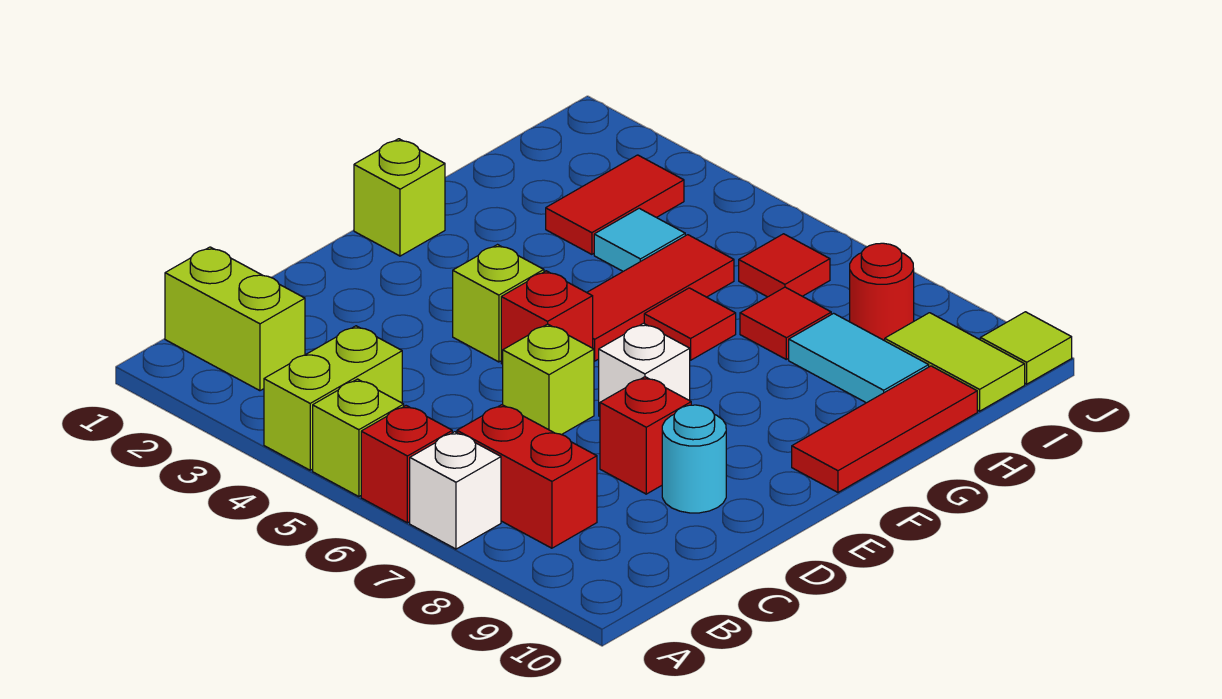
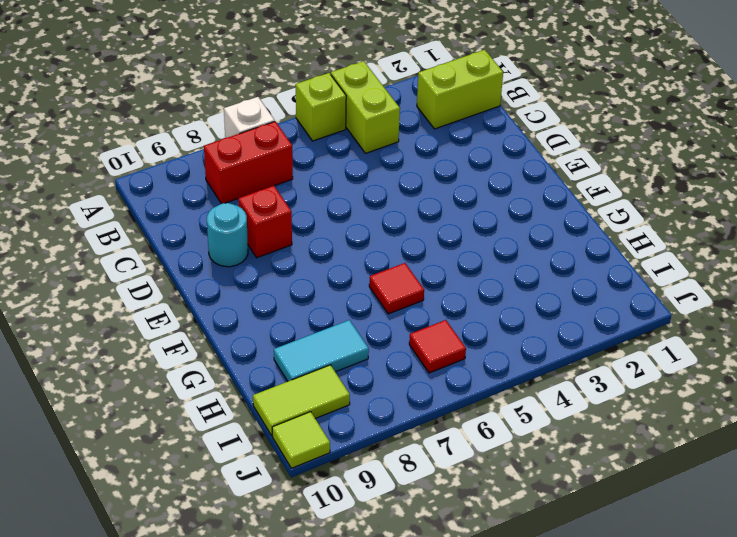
none -> red 1x1 brick [361,406,452,523]
none -> lime 1x1 brick [503,324,594,435]
none -> lime 1x1 brick [453,245,544,362]

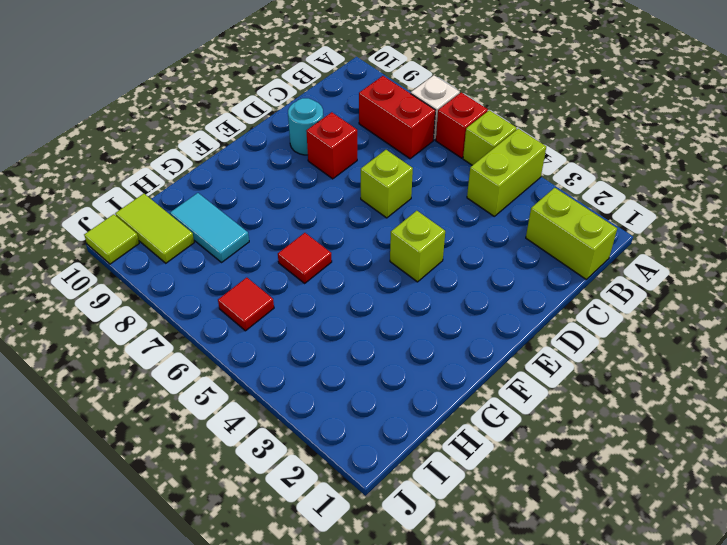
none -> red 1x1 brick [501,271,593,364]
none -> white 1x1 brick [599,323,690,416]
none -> lime 1x1 brick [354,139,445,256]

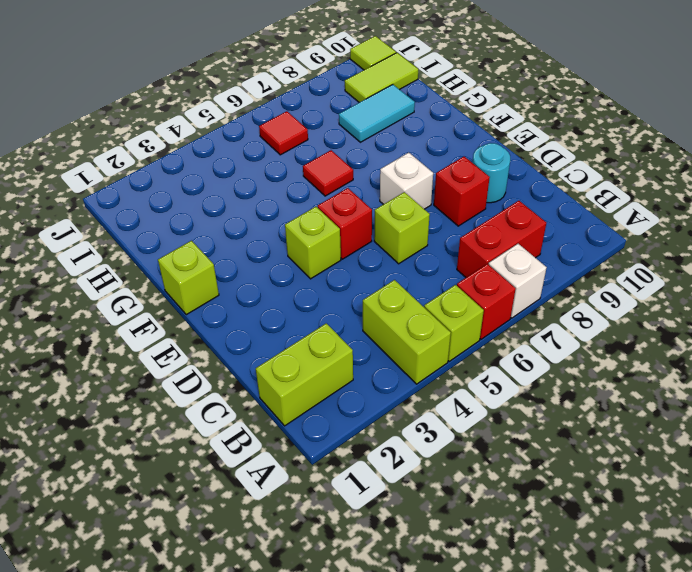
none -> red 1x3 tile [587,235,734,361]
none -> red 1x3 tile [792,366,977,492]
none -> red 1x2 tile [546,155,684,254]

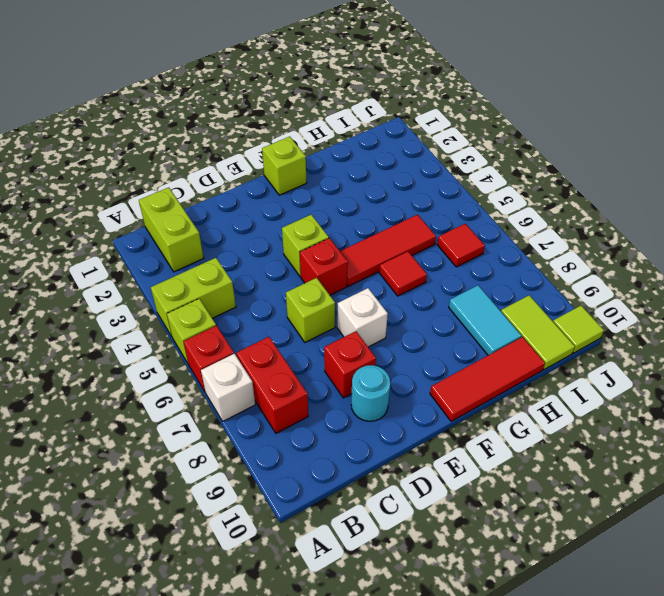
none -> red 1x2 tile [546,155,684,254]
none -> cyan 1x1 tile [594,208,685,271]
none -> red 1x1 tile [740,287,831,359]

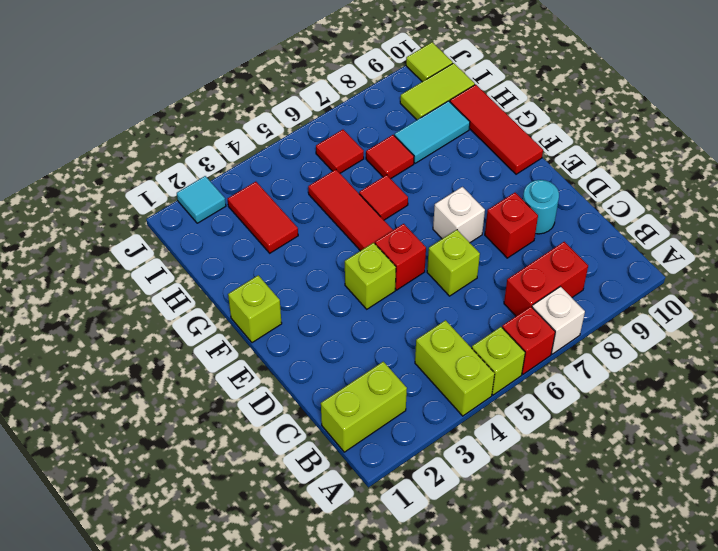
cyan 1x1 tile [177,176,226,223] -> cyan 1x1 tile moved to [594,208,685,271]
none -> red 1x1 round brick [850,243,914,341]

